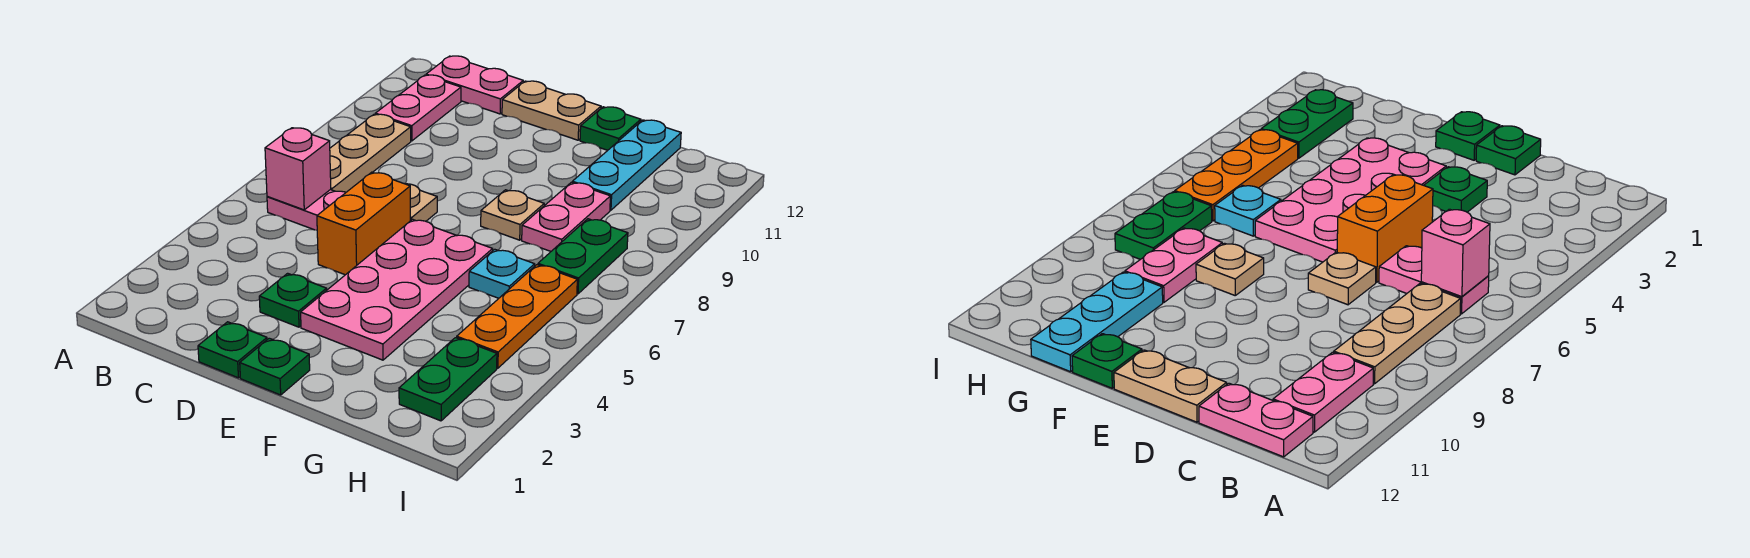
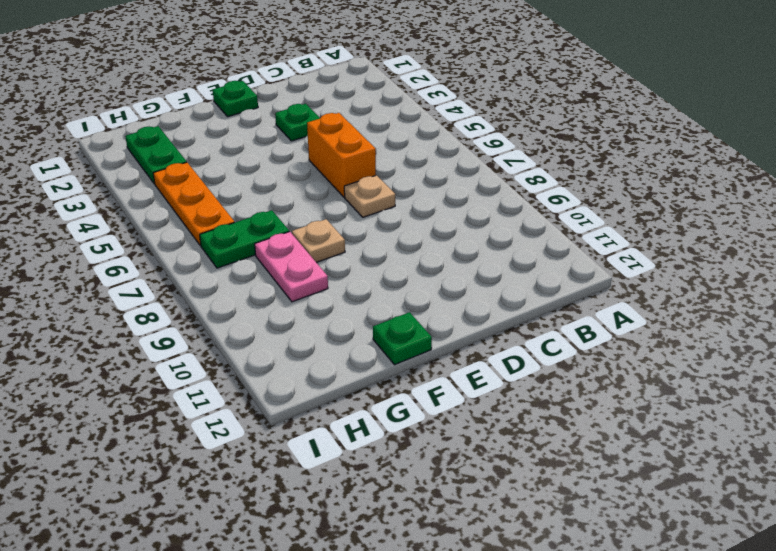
green 1x2 plate [200,210,289,268] -> green 1x2 plate turned to [538,219,628,294]
none -> pink 1x2 plate [267,190,346,230]
none -> tan 1x3 plate [330,114,411,192]
none -> pink 1x2 plate [375,75,461,141]

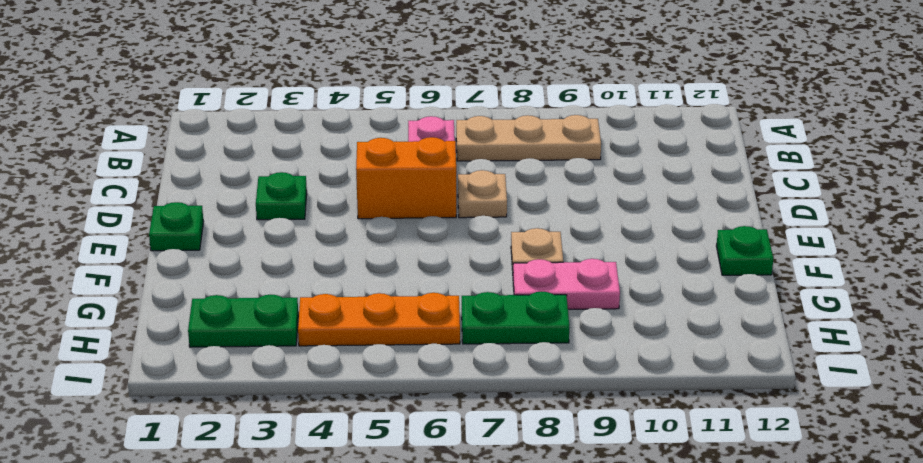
none -> pink 1x2 plate [375,75,461,141]
none -> pink 1x2 plate [426,56,523,114]
none -> green 1x1 plate [198,322,267,378]

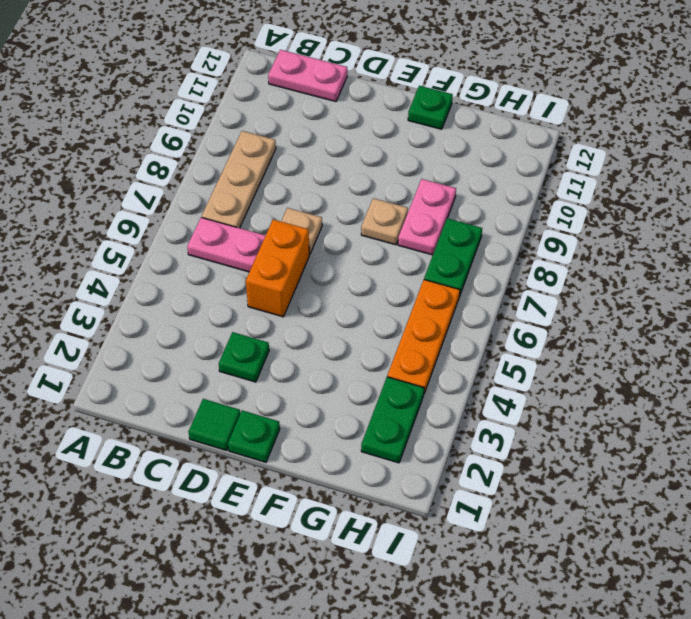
green 1x1 tile [189,399,240,450] -> green 1x1 plate [198,322,267,378]
none -> pink 1x2 plate [375,75,461,141]
none -> tan 1x2 plate [502,81,601,140]
none -> pink 2x4 plate [301,219,493,360]

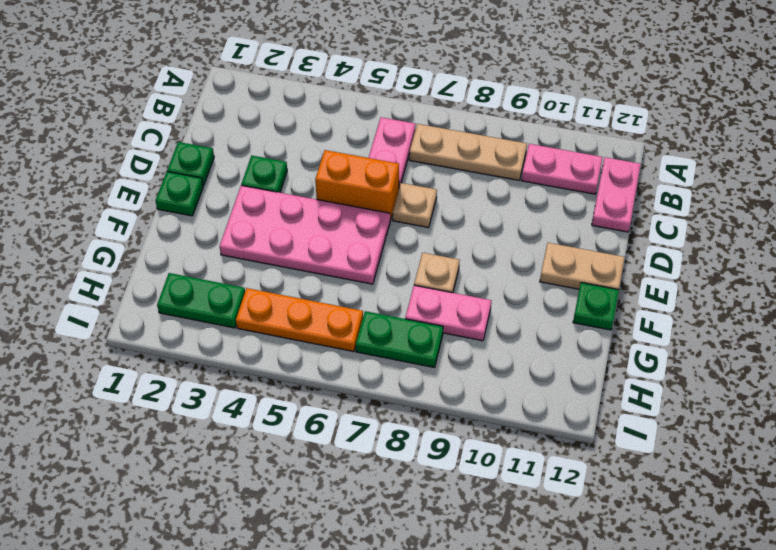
tan 1x2 plate [540,243,625,290] -> tan 1x2 plate turned to [502,81,601,140]
none -> cyan 1x1 plate [469,249,535,298]
none -> cyan 1x3 plate [572,120,681,210]
none -> pink 1x1 brick [265,128,331,210]

